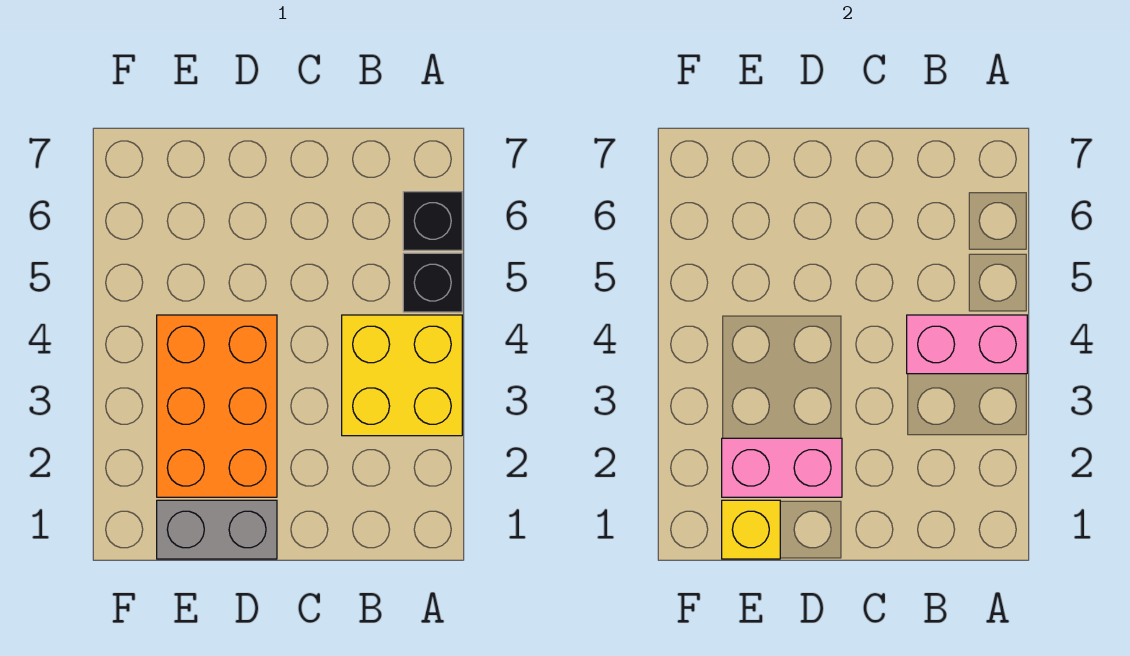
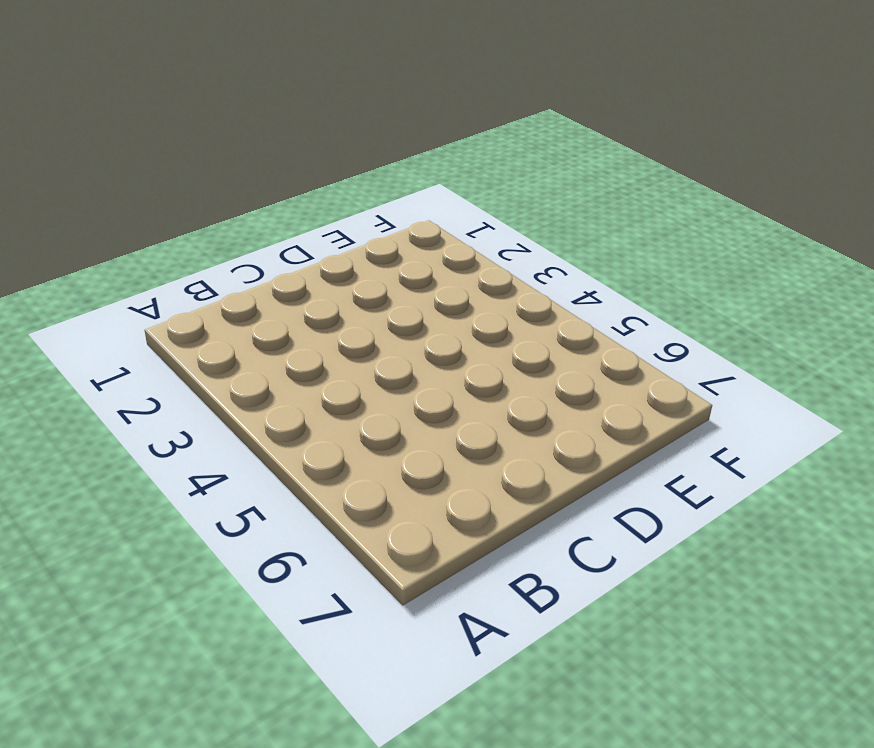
none -> yellow 2x2 brick [342,315,462,436]
none -> black 1x1 brick [403,253,462,312]

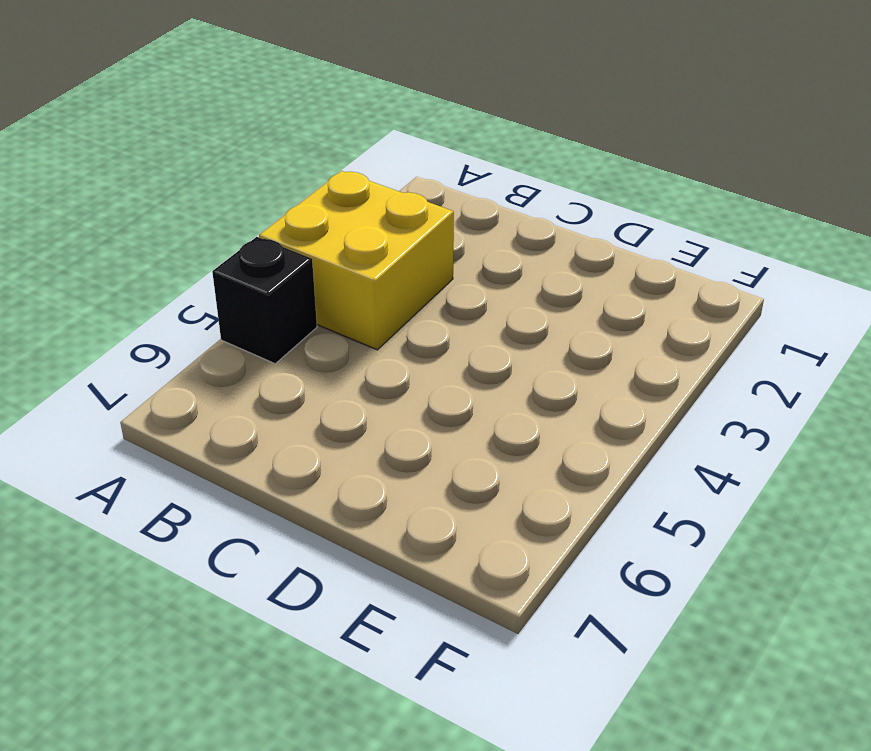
none -> black 1x1 brick [403,192,462,250]
none -> grey 1x2 brick [157,500,277,559]

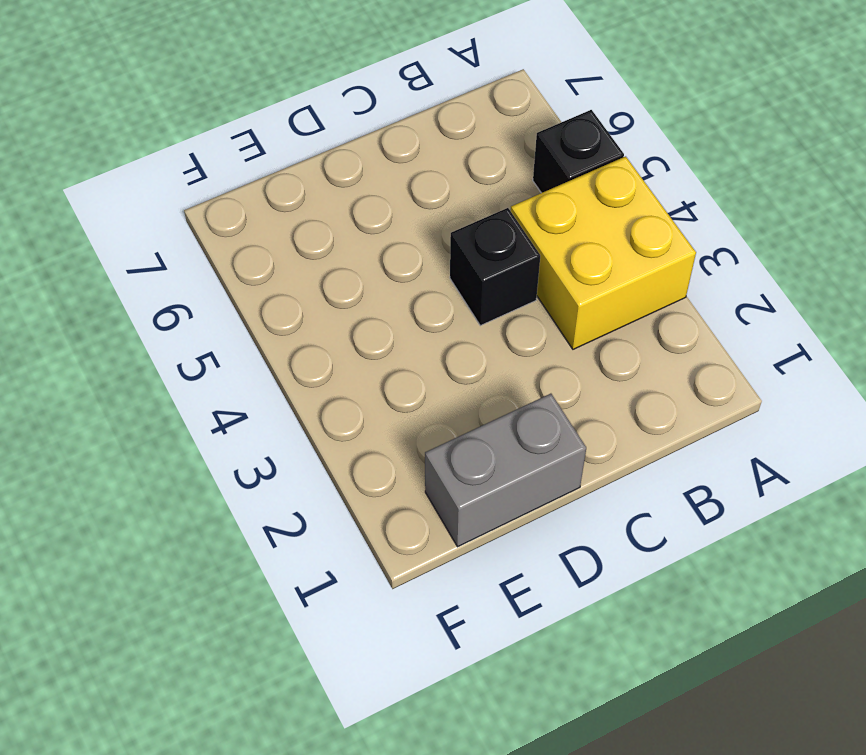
black 1x1 brick [450,208,540,326] -> black 1x1 brick moved to [403,192,462,250]
none -> orange 2x3 brick [157,315,277,497]
none -> pink 1x2 brick [907,315,1027,374]

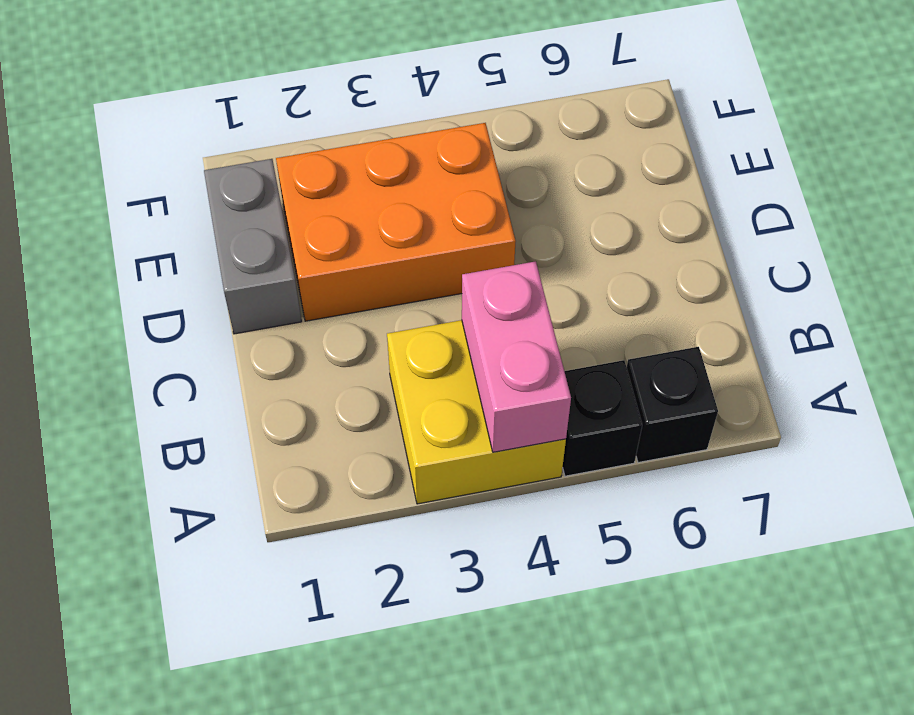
none -> pink 1x2 brick [722,438,842,497]
none -> yellow 1x1 brick [722,500,780,559]

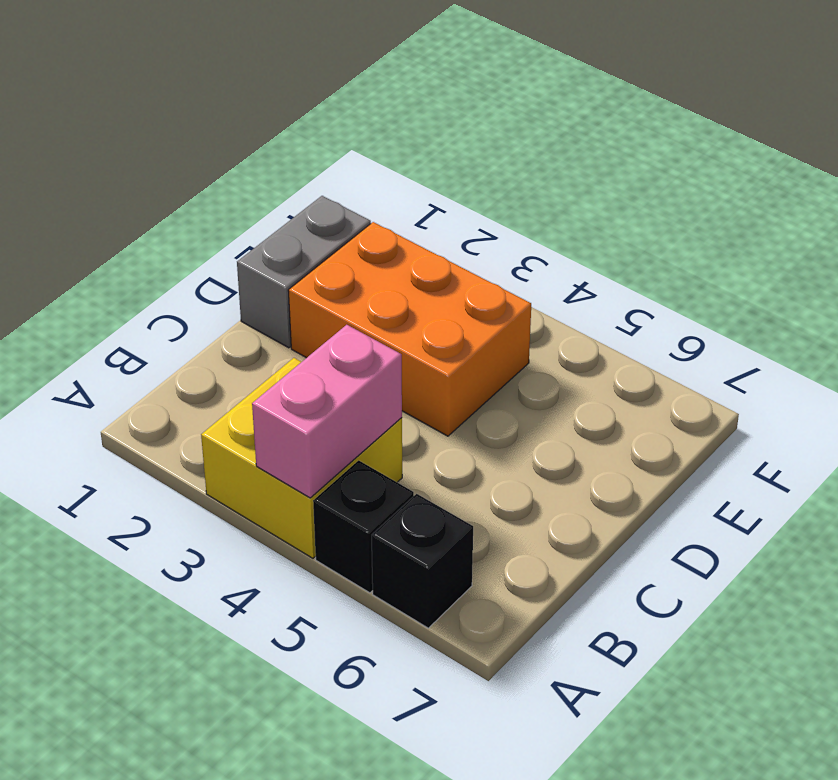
none -> pink 1x2 brick [722,438,842,497]
none -> yellow 1x1 brick [722,500,780,559]

